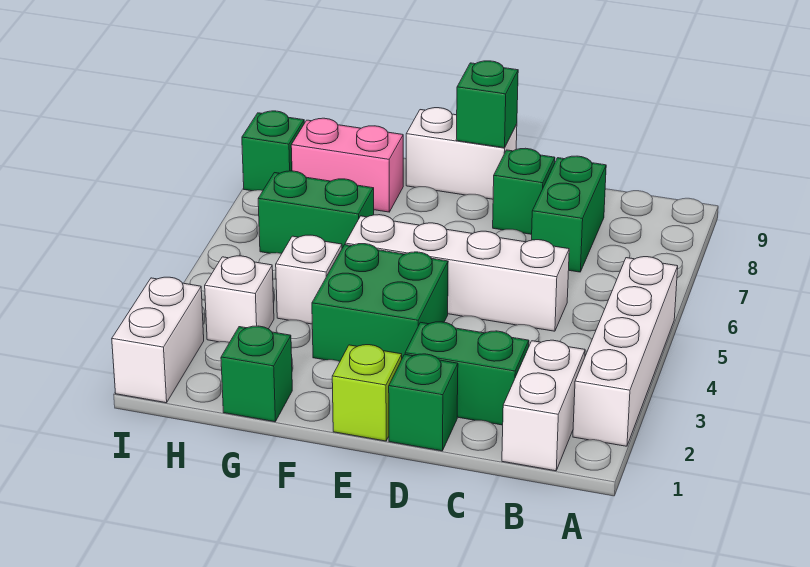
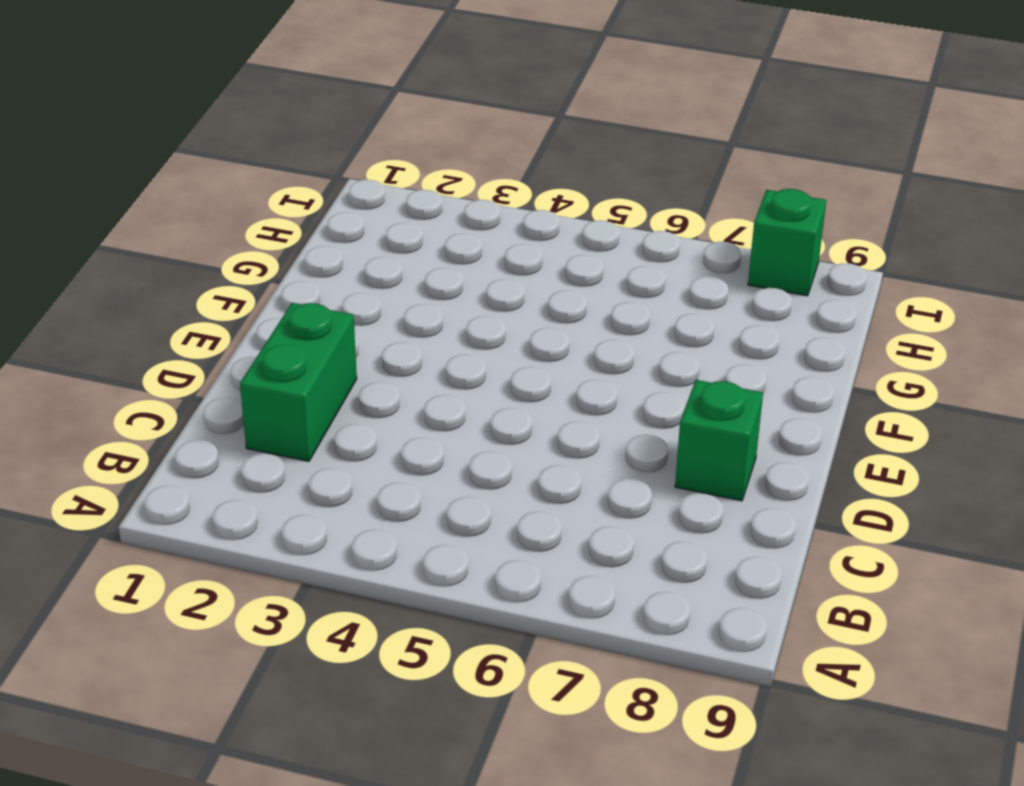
none -> white 1x4 brick [573,257,678,446]
none -> white 1x2 brick [502,340,585,471]
none -> white 1x4 brick [345,215,569,331]

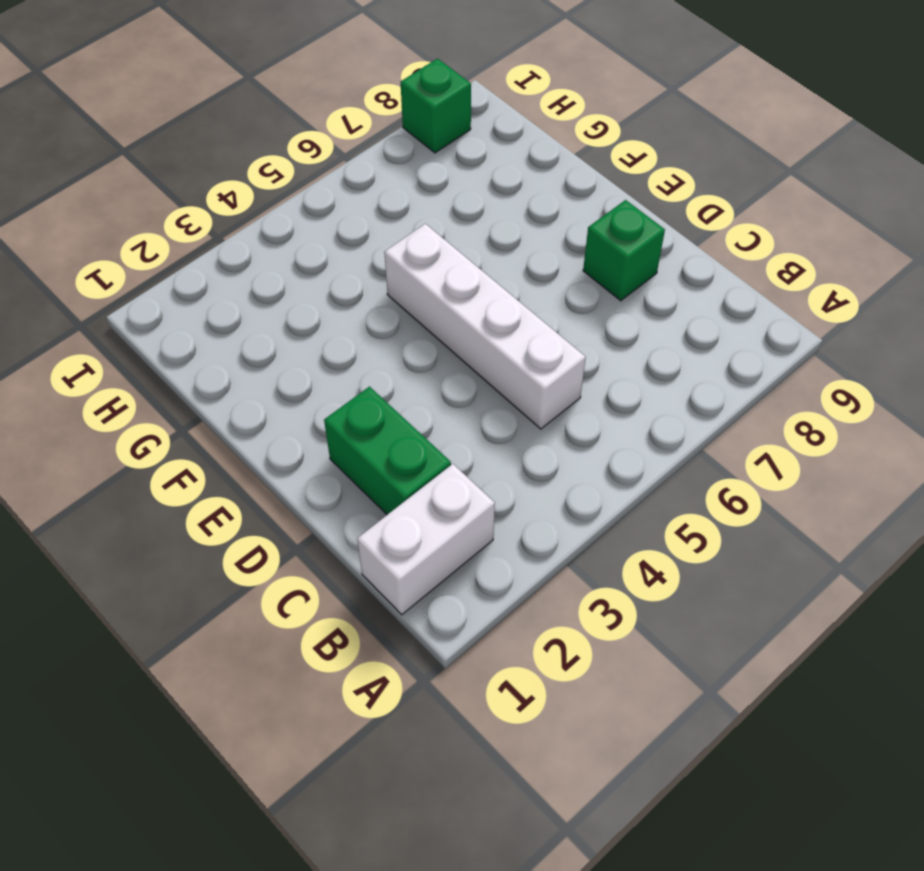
none -> white 1x4 brick [573,257,678,446]
none -> green 1x2 brick [532,156,606,272]
none -> green 1x1 brick [389,354,458,451]

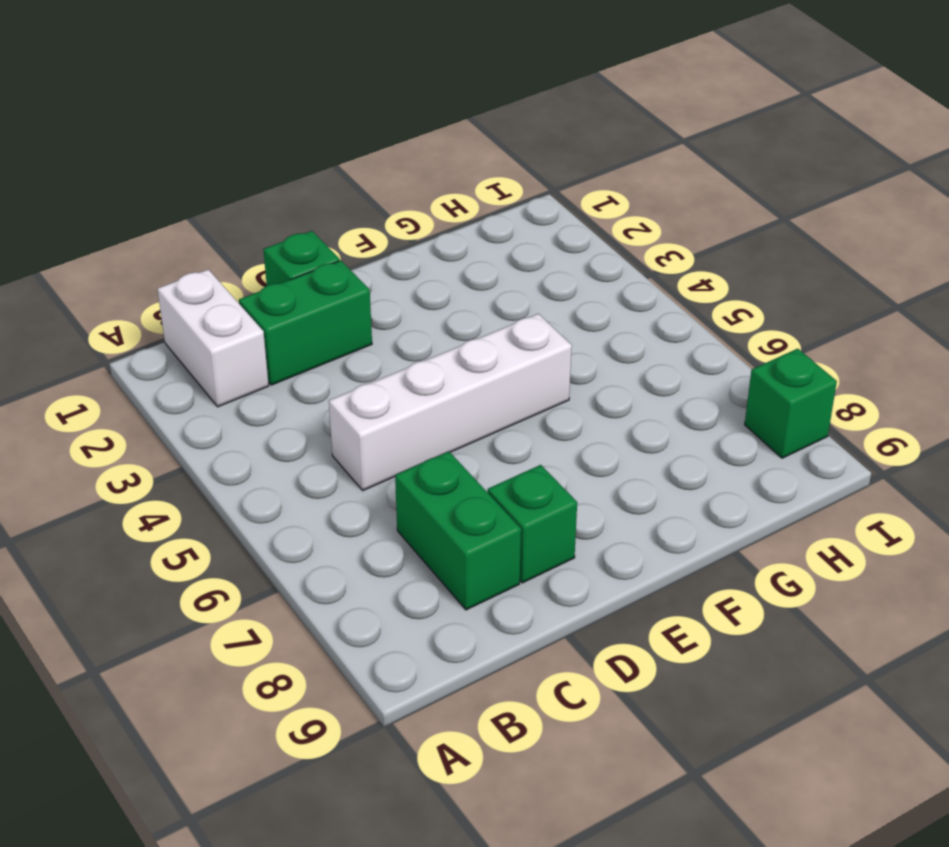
none -> white 1x4 brick [573,257,678,446]
none -> lime 1x1 brick [332,345,402,441]
none -> green 2x2 brick [312,244,448,362]

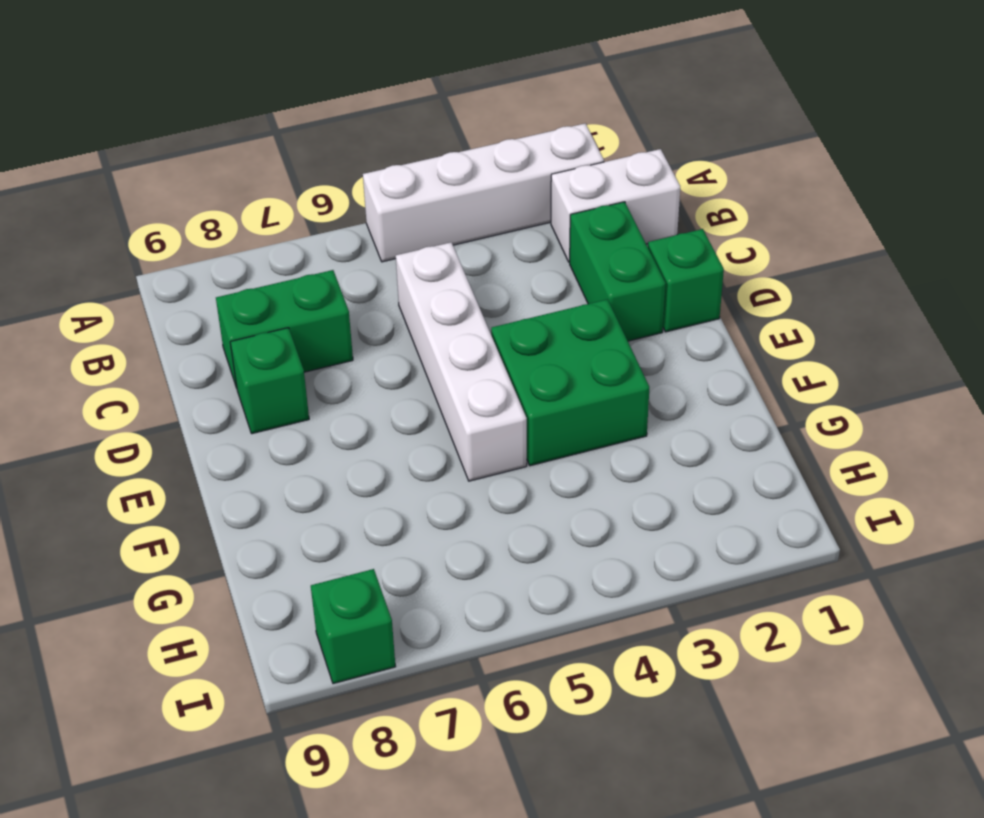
none -> lime 1x1 brick [332,345,402,441]
none -> white 1x2 brick [406,108,517,199]
none -> green 1x1 brick [221,326,292,422]

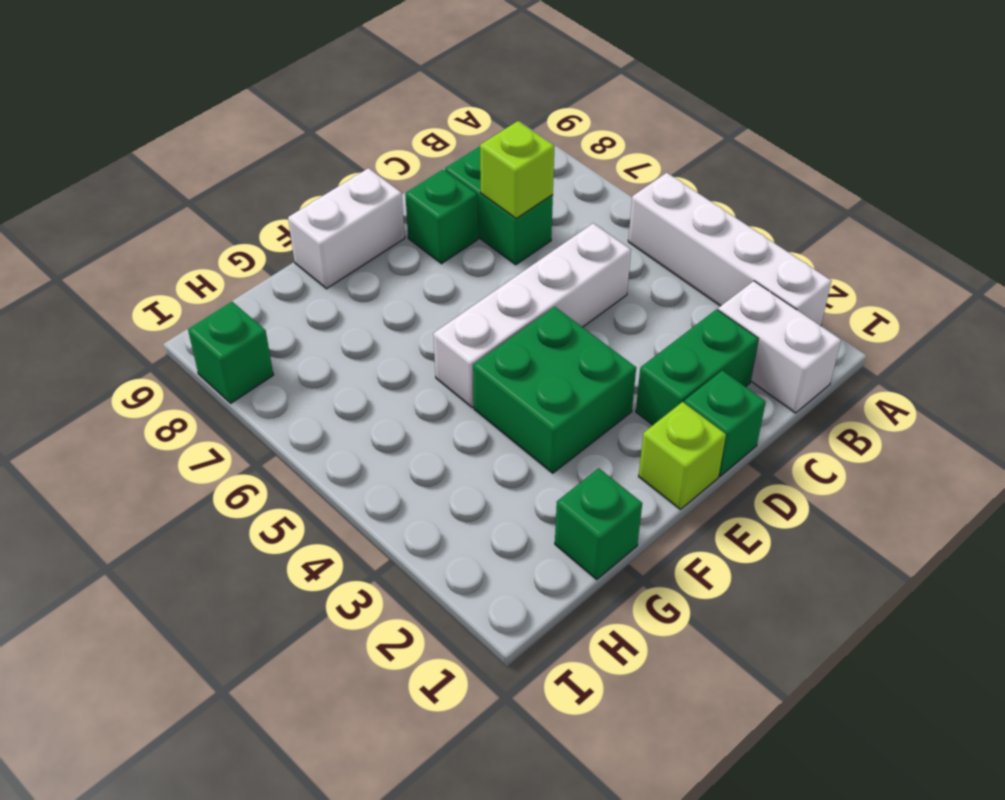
lime 1x1 brick [480,121,555,218] -> none
none -> white 1x1 brick [276,235,342,324]
none -> green 1x2 brick [258,171,374,253]
none -> pink 1x2 brick [291,118,403,212]

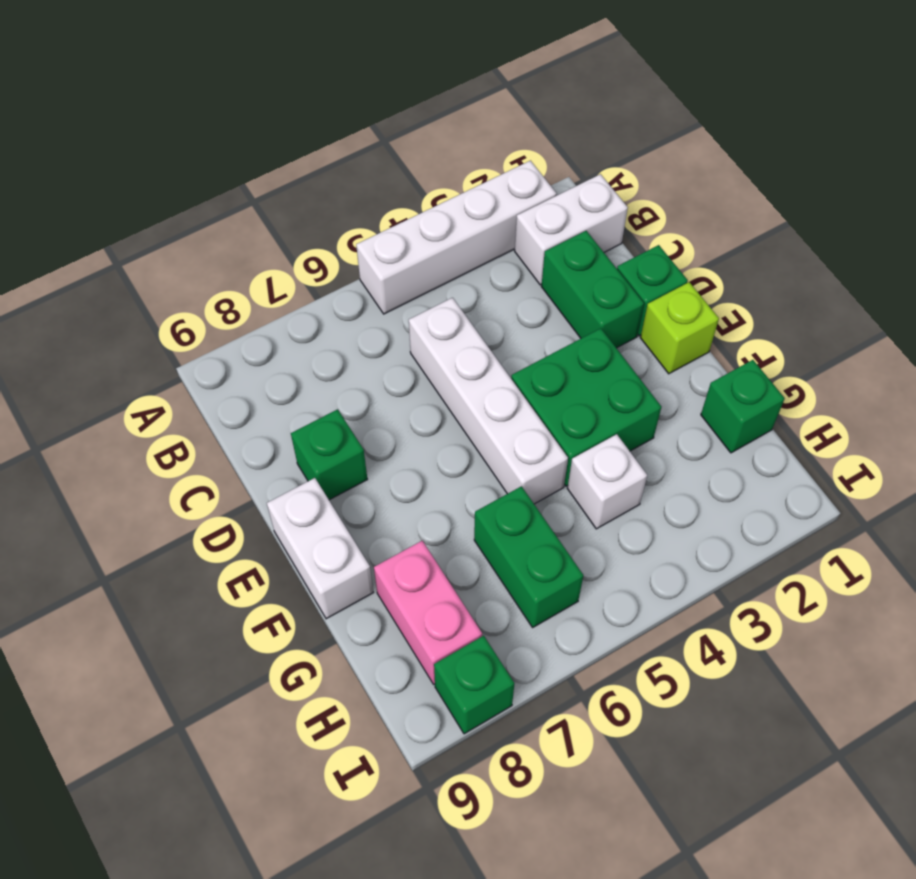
none -> green 1x2 brick [532,156,606,272]
none -> white 1x1 brick [205,256,274,342]
none -> white 1x2 brick [112,277,204,403]

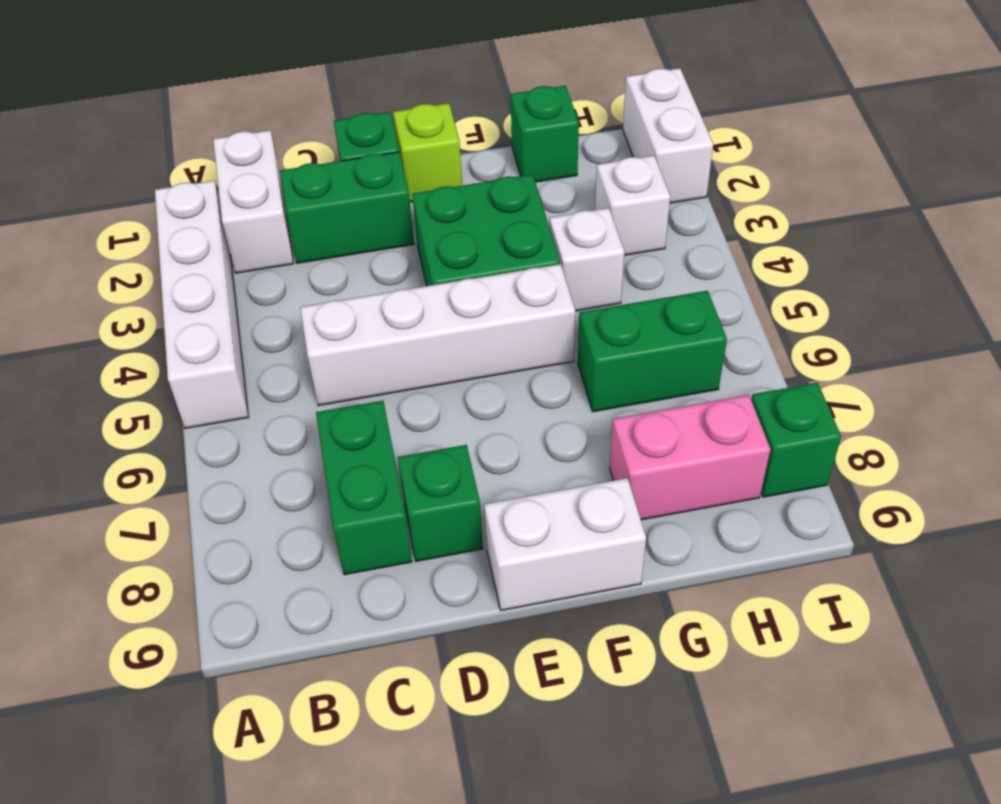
none -> green 1x1 brick [456,61,518,148]

